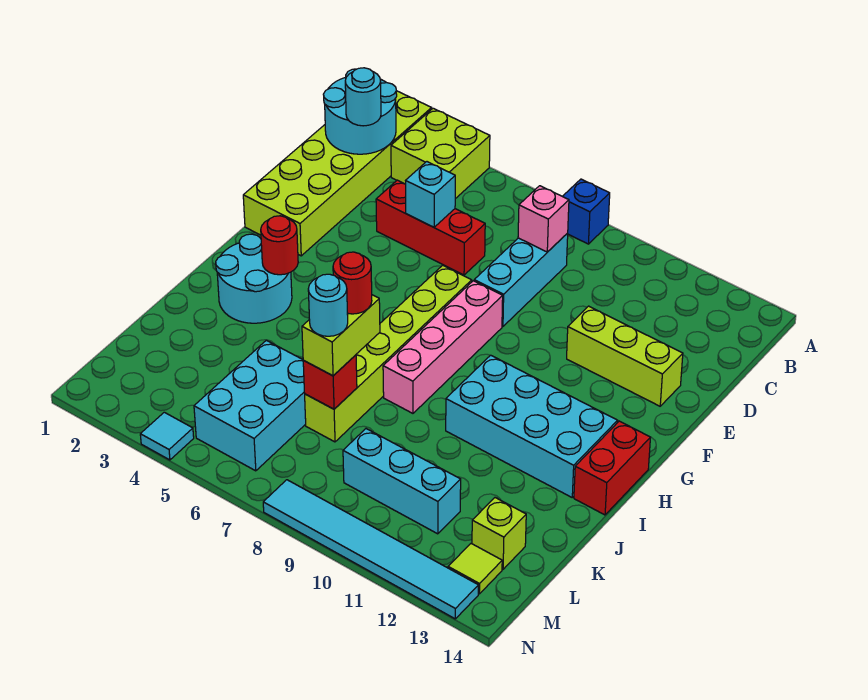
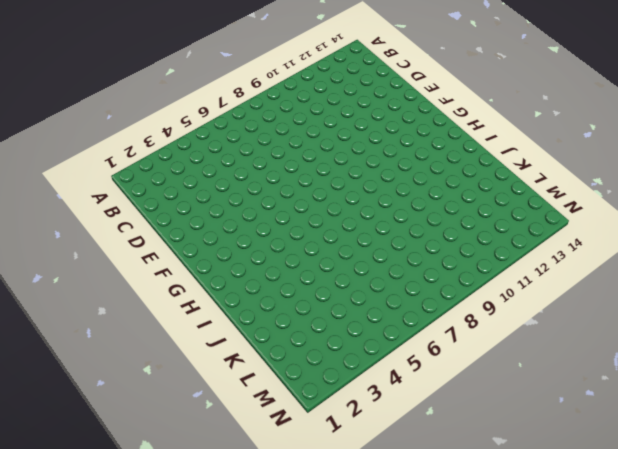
none -> lime 2x6 brick [243,91,432,256]
none -> lime 2x2 brick [391,108,490,199]
none -> blue 1x1 brick [563,179,610,244]

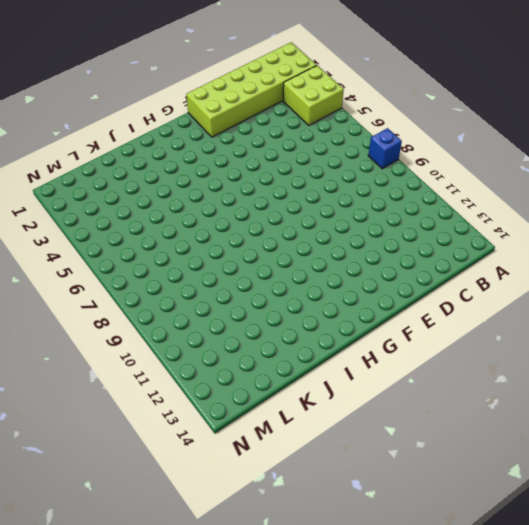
none -> cyan 1x3 brick [474,233,568,327]
none -> red 1x3 brick [376,180,485,275]
none -> lime 1x3 brick [567,306,683,406]

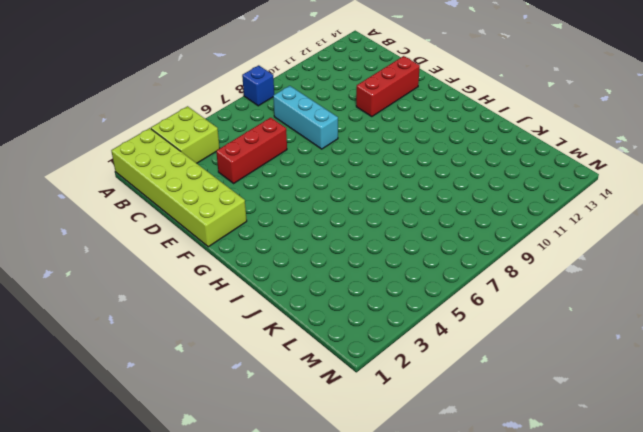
red 1x3 brick [356,56,420,117] -> lime 1x3 brick [567,306,683,406]
none -> lime 1x6 brick [305,265,472,442]
none -> pink 1x4 brick [383,281,503,413]
none -> cyan 2x2 round brick [216,234,292,323]

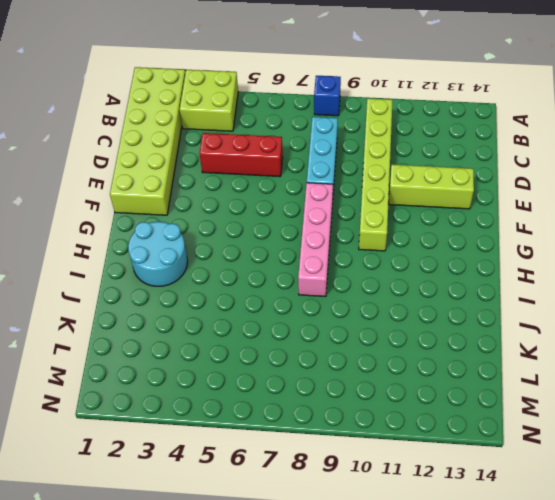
lime 1x6 brick [359,98,393,251] -> lime 1x6 brick moved to [305,265,472,442]
none -> cyan 2x4 brick [446,355,618,497]
none -> red 1x2 brick [574,421,651,515]
none -> cyan 2x3 brick [194,340,306,471]

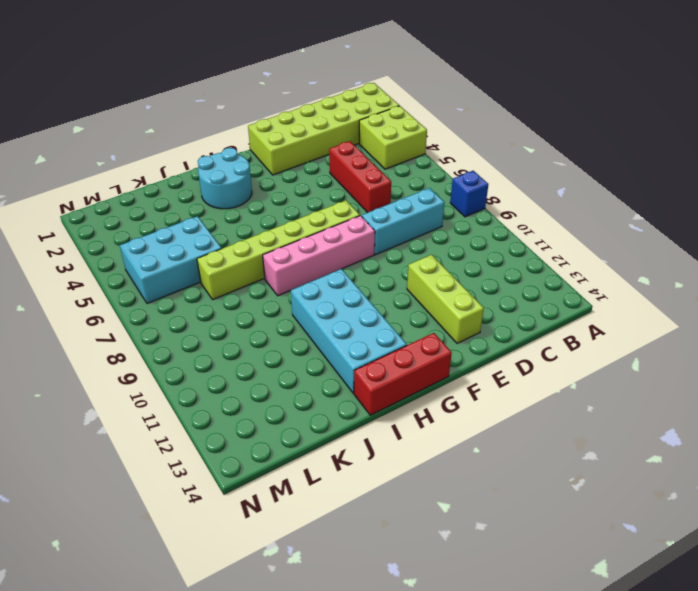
red 1x3 brick [354,333,452,415] -> red 1x2 brick [574,421,651,515]
none -> cyan 1x3 brick [343,429,461,534]
none -> lime 1x1 brick [472,498,526,569]
none -> lime 1x1 tile [448,544,502,594]

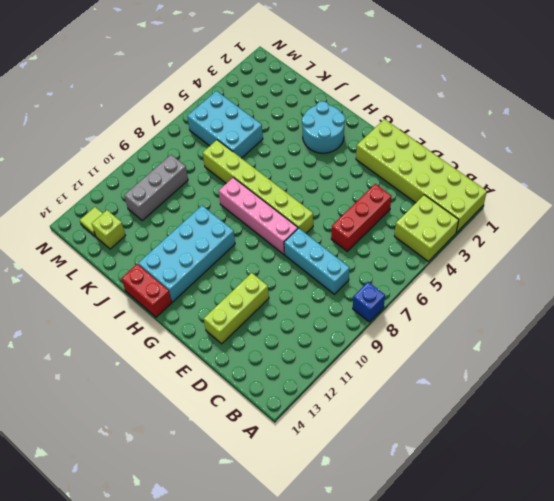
grey 1x3 brick [124,155,188,221] -> cyan 1x3 brick [343,429,461,534]
none -> cyan 1x1 tile [140,412,194,460]
none -> cyan 1x6 tile [263,480,478,619]
none -> cyan 2x2 round brick [323,69,397,154]

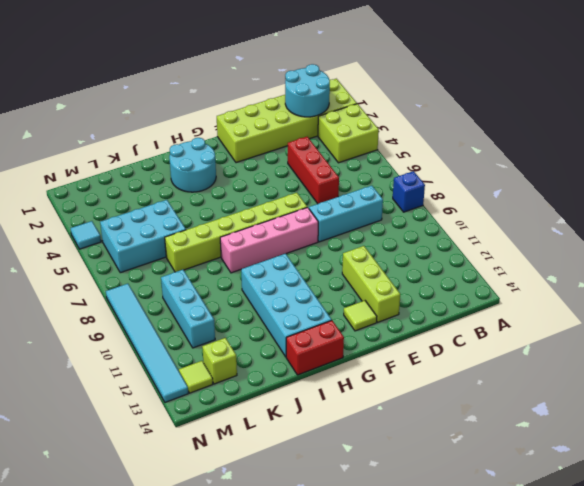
lime 1x1 tile [344,301,377,331] -> none
none -> pink 1x1 brick [518,186,569,252]
none -> cyan 1x1 brick [406,162,455,227]
none -> red 1x1 round brick [261,216,298,275]

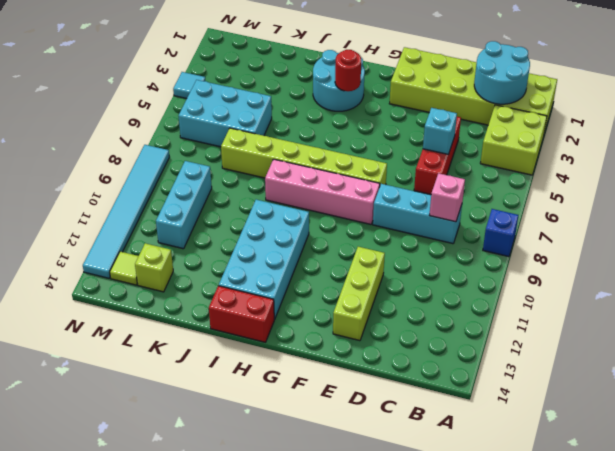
none -> red 1x1 brick [303,355,357,409]
none -> cyan 1x1 round brick [345,68,381,126]
none -> lime 1x2 brick [302,295,380,376]

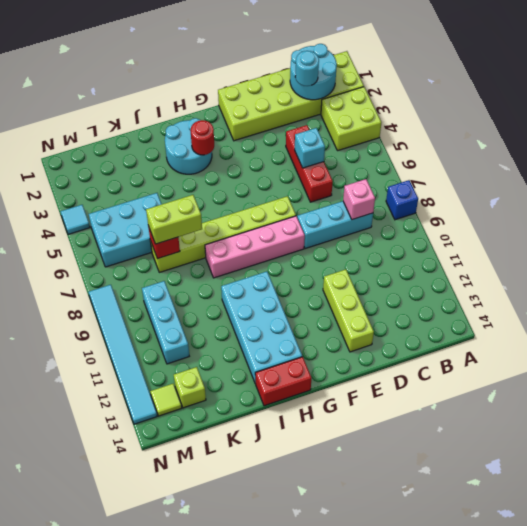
none -> red 1x1 round brick [333,252,372,314]
none -> cyan 1x1 round brick [308,274,348,336]

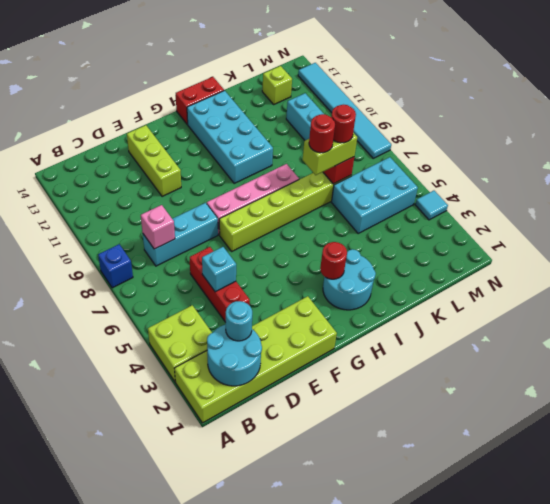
red 1x1 round brick [331,105,356,143] -> cyan 1x1 round brick [308,274,348,336]
none -> lime 1x1 tile [448,544,502,594]

